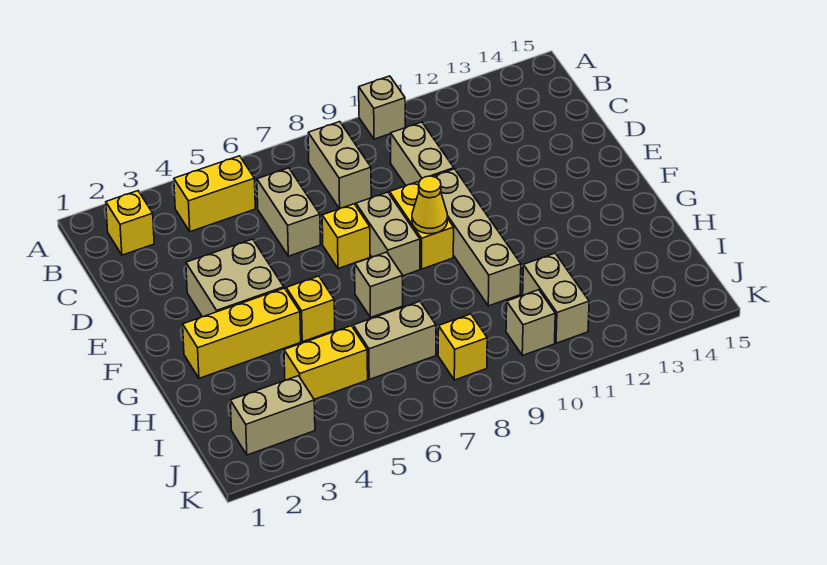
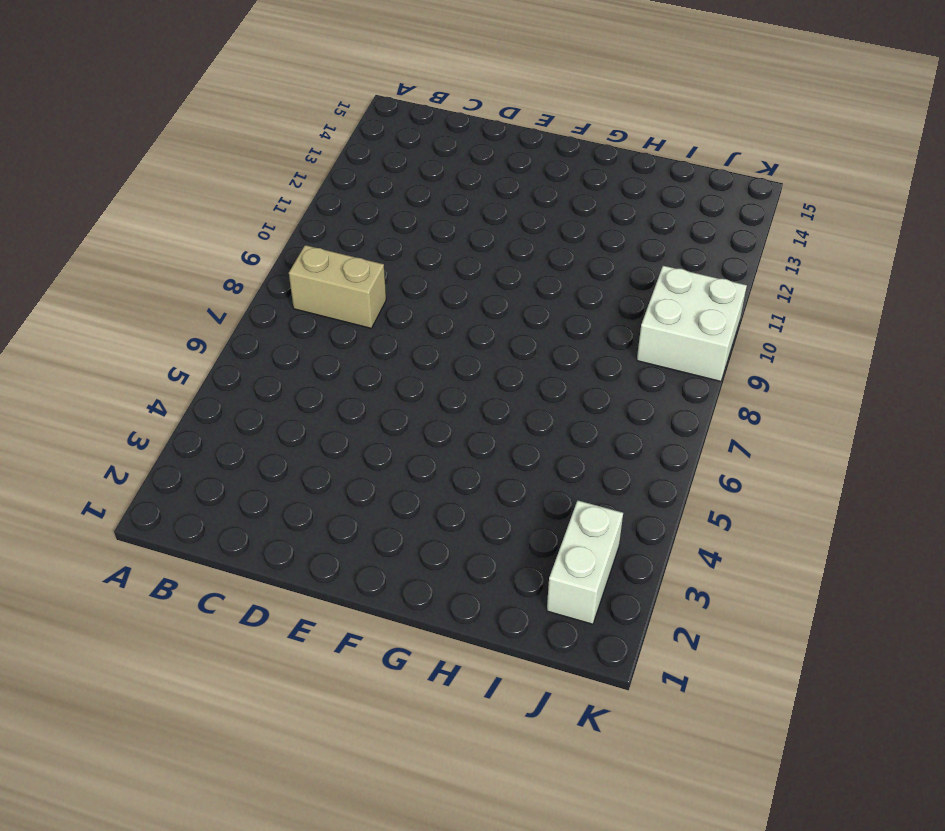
white 1x2 brick [547,500,623,624] -> tan 1x2 brick [230,376,315,455]
white 2x2 brick [637,266,747,381] -> tan 1x1 brick [506,290,555,356]
none -> tan 1x1 brick [359,76,405,139]
none -> yellow 1x1 brick [106,191,154,255]
none -> yellow 1x2 brick [174,156,255,232]

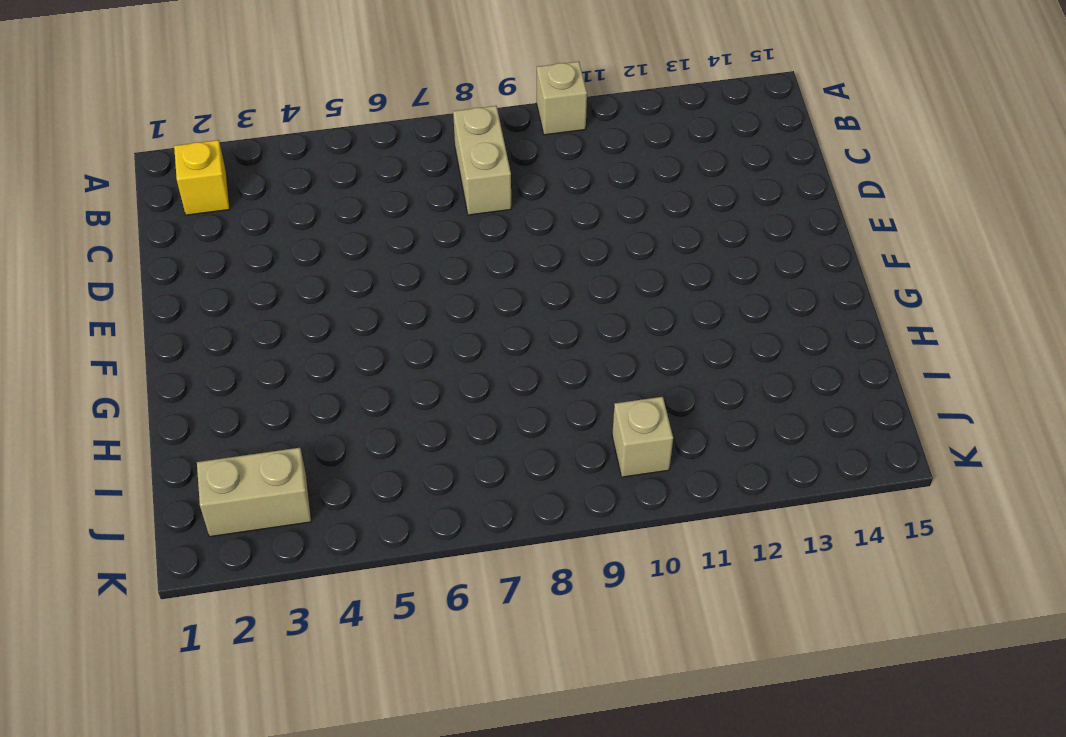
none -> yellow 1x2 brick [174,156,255,232]
none -> tan 1x2 brick [257,168,320,256]
none -> tan 1x2 brick [391,122,454,186]

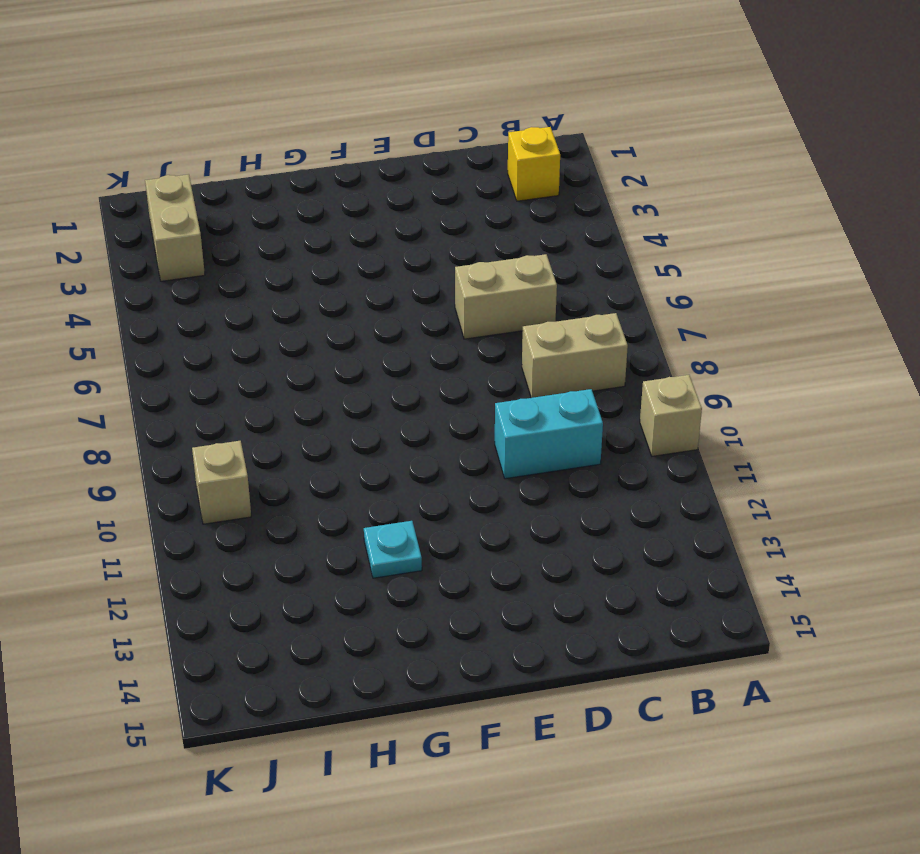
cyan 1x2 brick [495,389,603,479] -> tan 1x2 brick [391,122,454,186]
cyan 1x1 plate [364,521,422,578] -> none
none -> yellow 1x2 brick [174,156,255,232]
none -> tan 2x2 brick [186,239,284,317]
none -> yellow 1x1 brick [322,204,370,269]

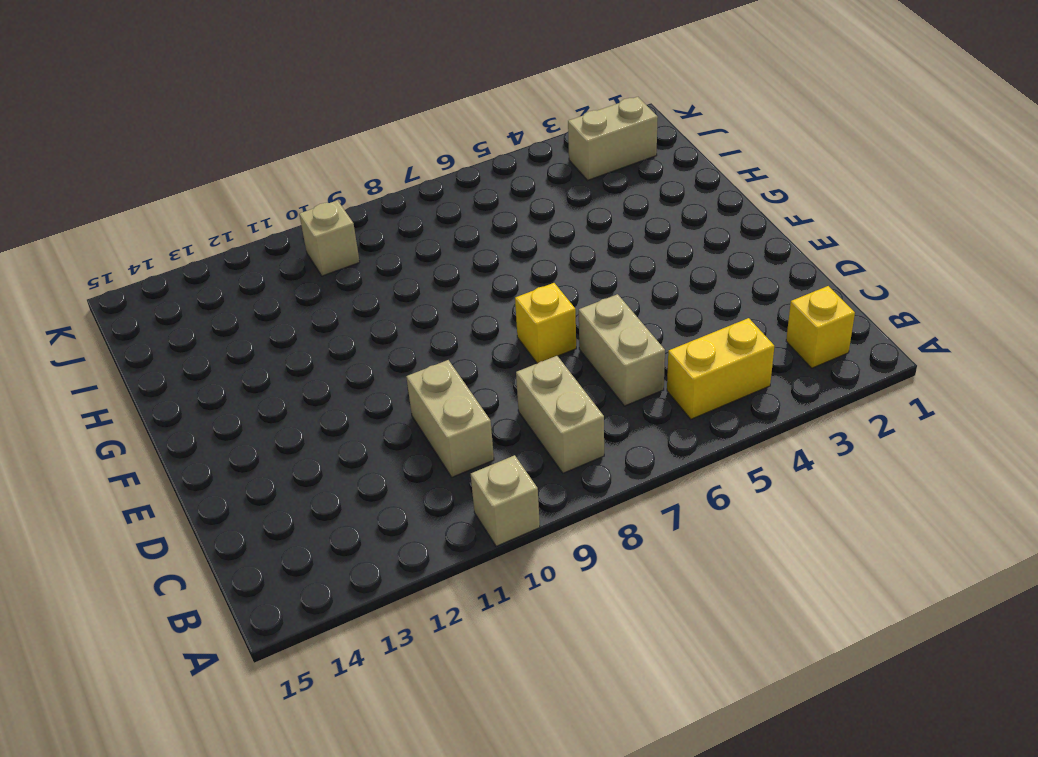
none -> tan 2x2 brick [186,239,284,317]
none -> tan 1x2 brick [356,192,420,276]
none -> yellow 1x2 brick [390,181,454,269]

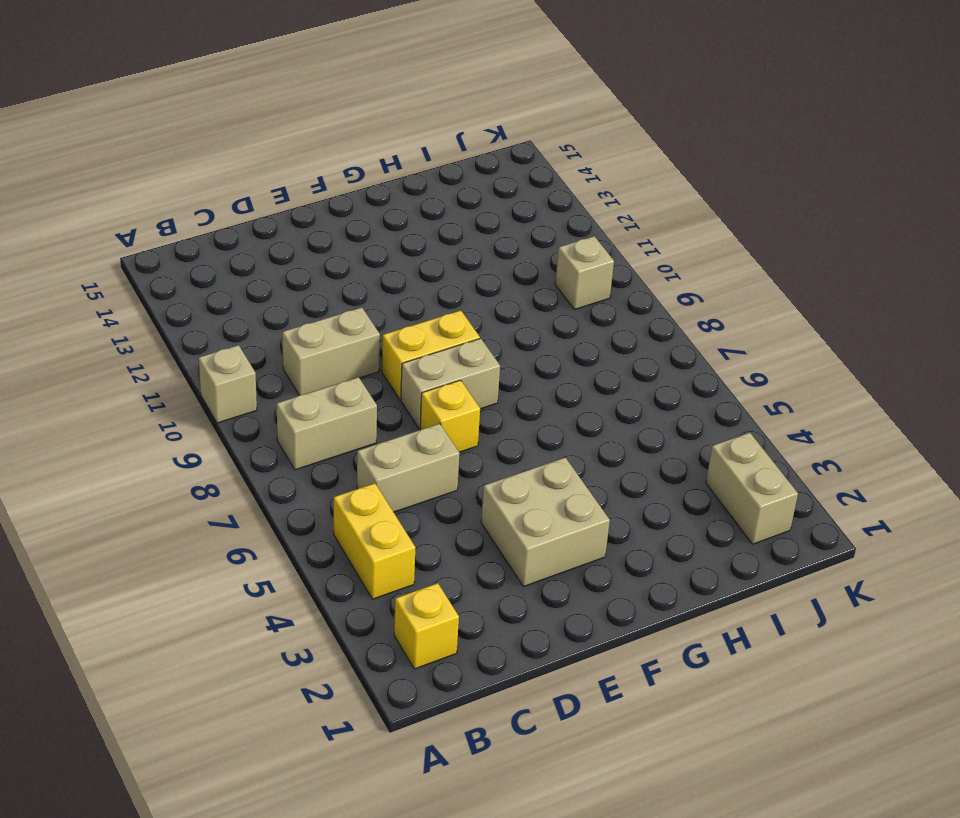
none -> tan 1x4 brick [433,169,521,306]
none -> yellow 1x3 brick [183,288,301,378]
none -> yellow 1x1 brick [286,276,335,342]

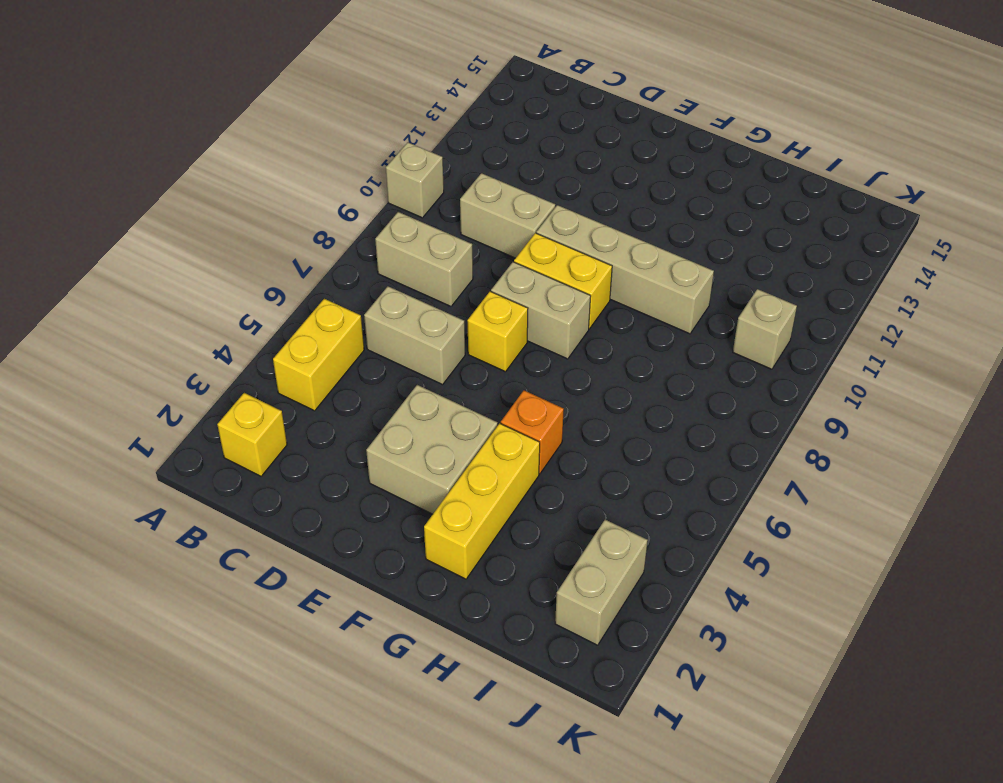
orange 1x1 brick [501,390,564,474] -> yellow 1x1 brick [286,276,335,342]
none -> tan 1x1 brick [355,252,403,317]
none -> yellow 1x2 brick [284,326,368,399]
none -> tan 1x2 brick [353,301,436,379]

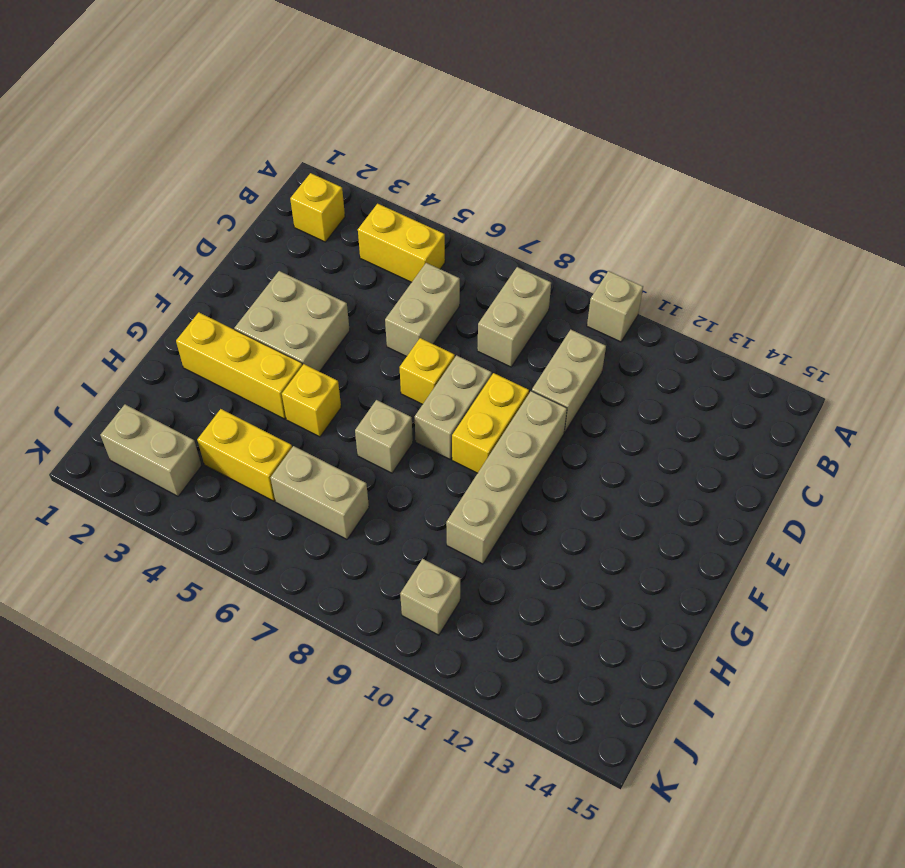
none -> tan 1x2 brick [523,253,589,343]
none -> yellow 1x1 brick [438,314,487,380]
none -> yellow 1x1 cone [412,176,447,234]

